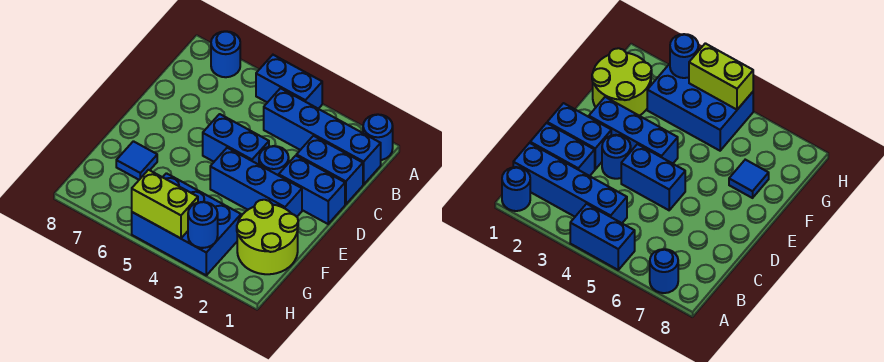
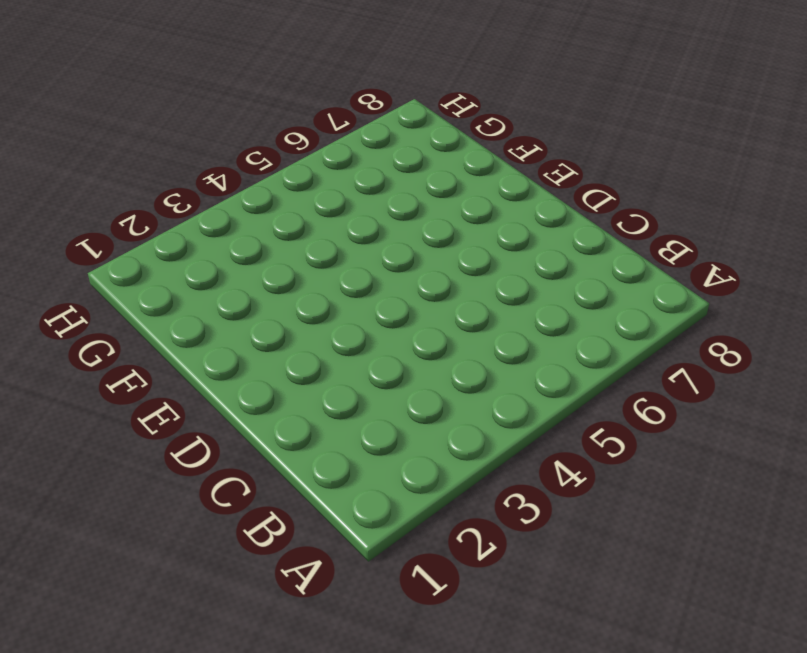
none -> blue 1x1 round brick [363,114,393,160]
none -> blue 1x2 brick [256,55,322,109]
none -> blue 1x1 round brick [211,31,240,77]

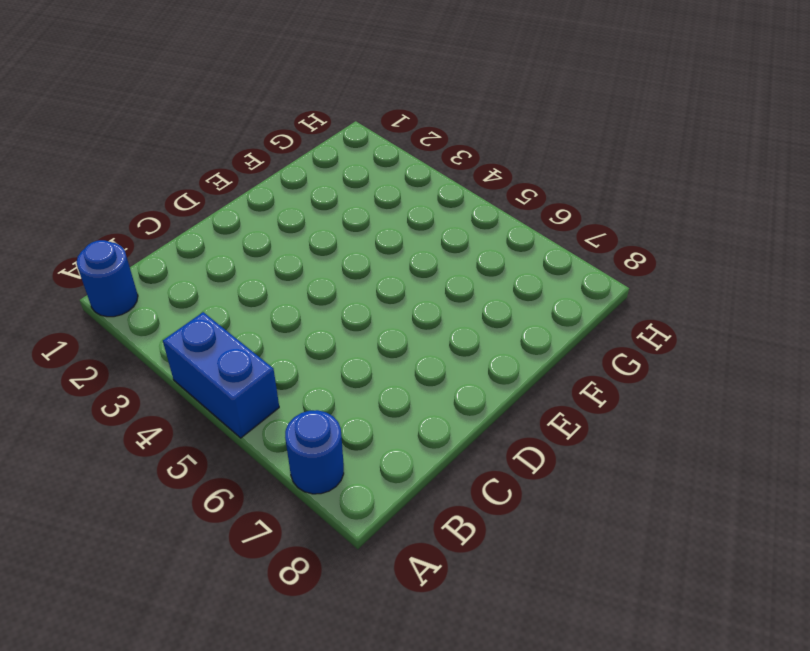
none -> blue 1x4 brick [264,88,381,184]
none -> blue 1x2 brick [296,136,363,204]
none -> blue 1x2 brick [279,156,345,224]

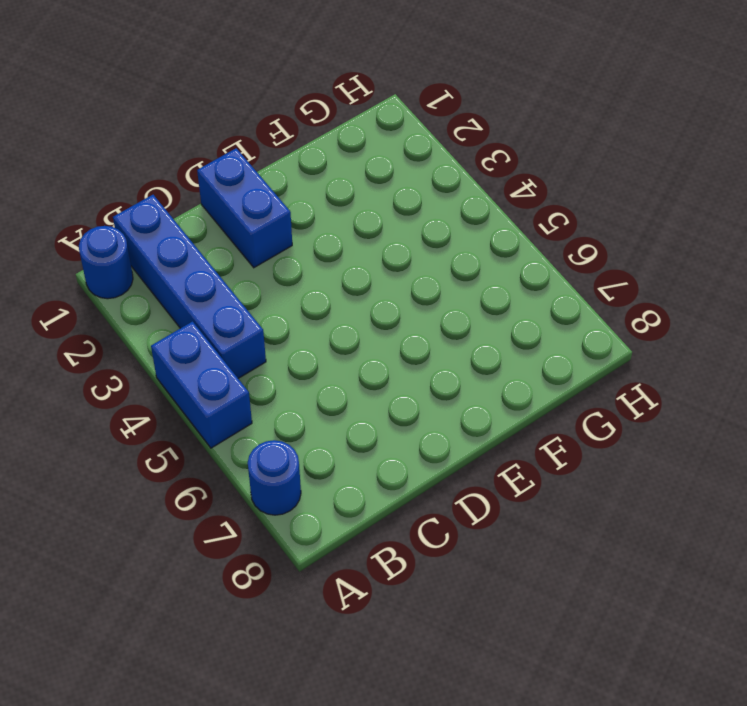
none -> blue 1x2 brick [296,136,363,204]
none -> blue 1x1 round brick [259,146,289,175]
none -> blue 1x2 brick [203,114,269,165]

